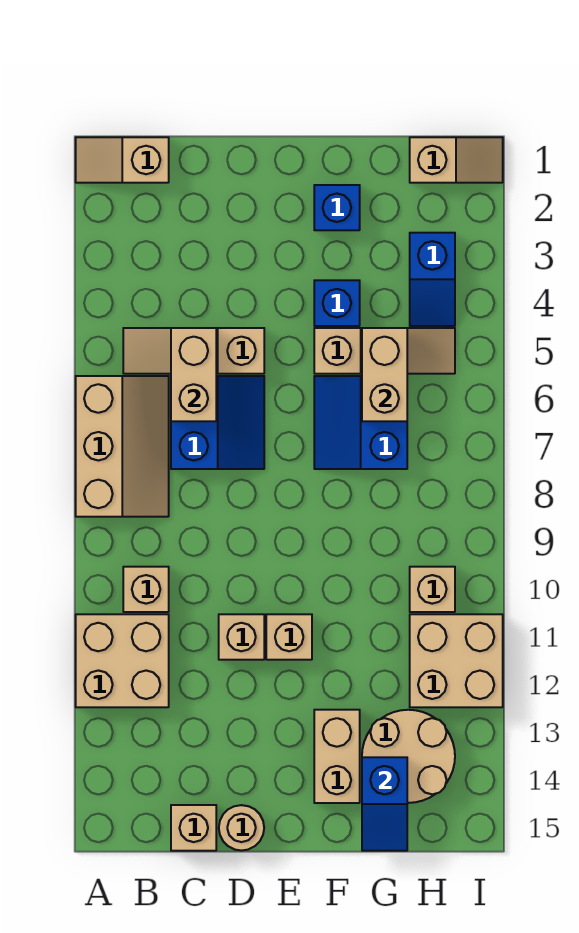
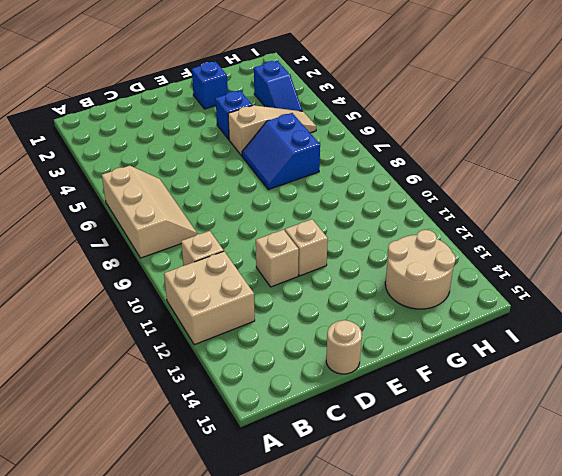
none -> tan 1x2 slope [76,137,169,183]
none -> tan 1x3 slope [123,328,264,374]
none -> blue 2x2 slope [171,376,264,469]

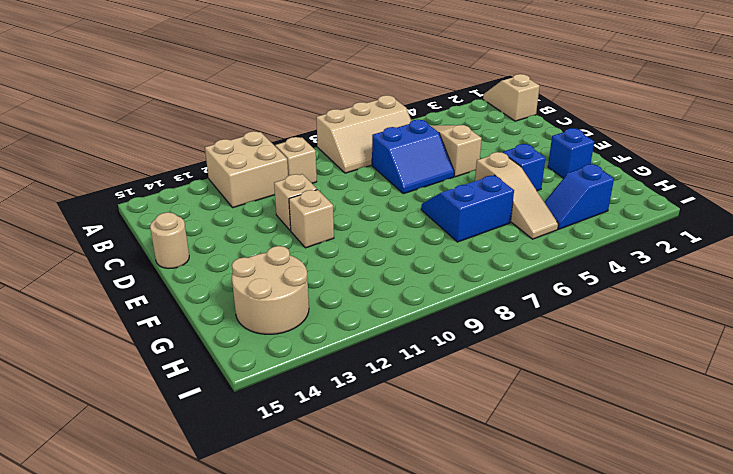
none -> tan 1x1 brick [171,805,216,851]
none -> tan 1x2 brick [314,710,360,803]
none -> tan 1x2 slope [410,137,503,183]

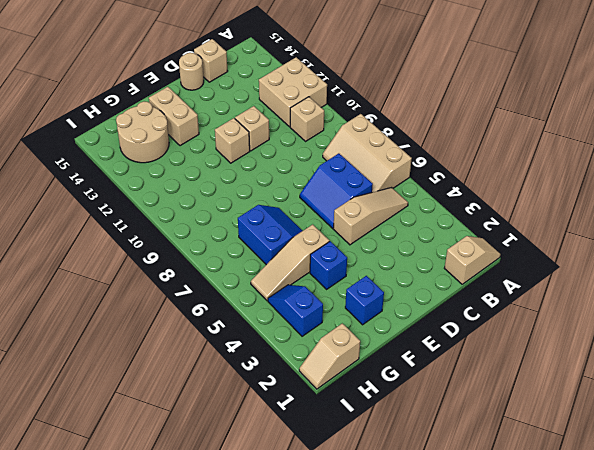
none -> tan 1x1 brick [410,567,455,612]
none -> tan 2x2 brick [410,614,503,707]
none -> tan 1x2 brick [171,328,216,421]

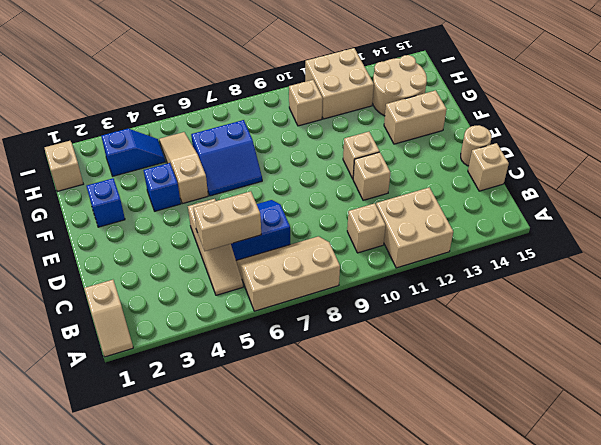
none -> tan 1x2 brick [362,328,407,421]
none -> blue 1x2 slope [362,757,407,851]

